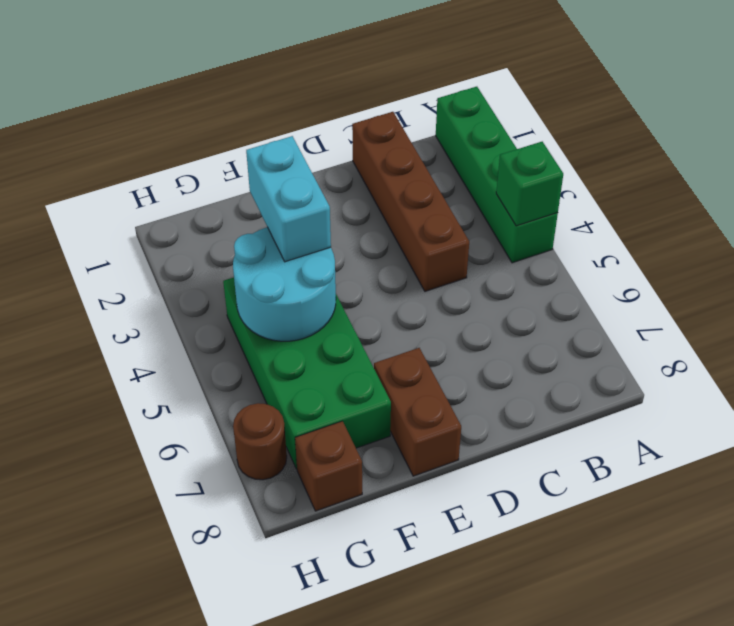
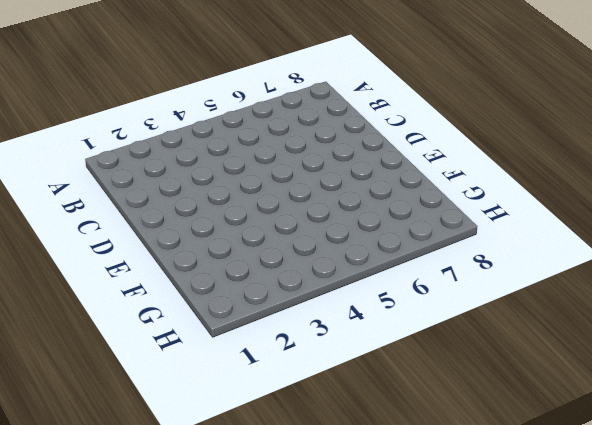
none -> green 1x4 brick [436,87,558,263]
none -> brown 1x4 brick [352,112,469,291]

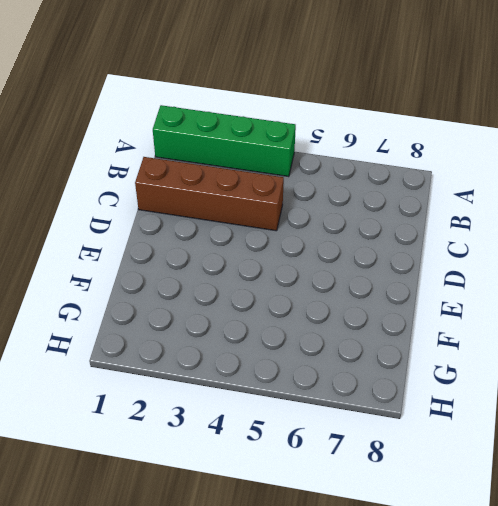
none -> brown 1x2 brick [374,348,461,476]
none -> green 2x4 brick [223,277,391,469]

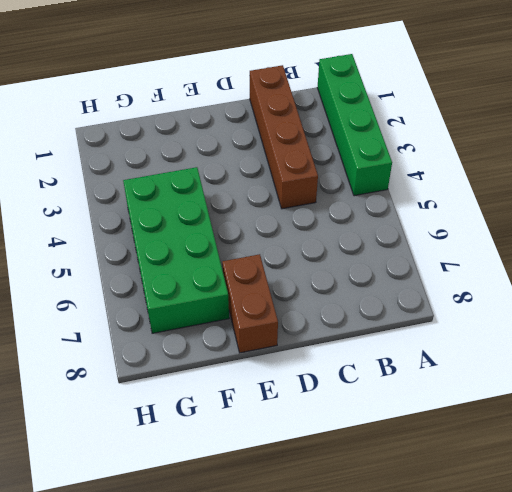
none -> brown 1x1 brick [295,421,362,511]
none -> brown 1x1 round brick [233,403,287,480]

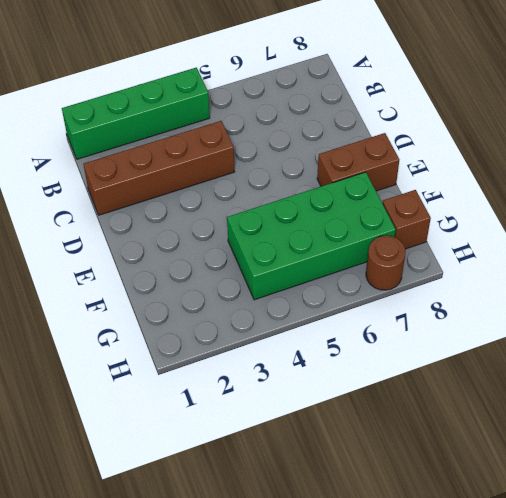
none -> green 1x1 brick [496,142,563,226]
none -> cyan 2x2 round brick [233,227,336,341]

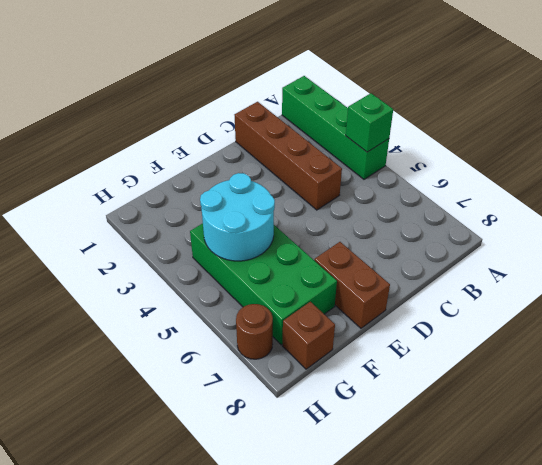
none -> cyan 1x2 brick [246,136,331,262]

